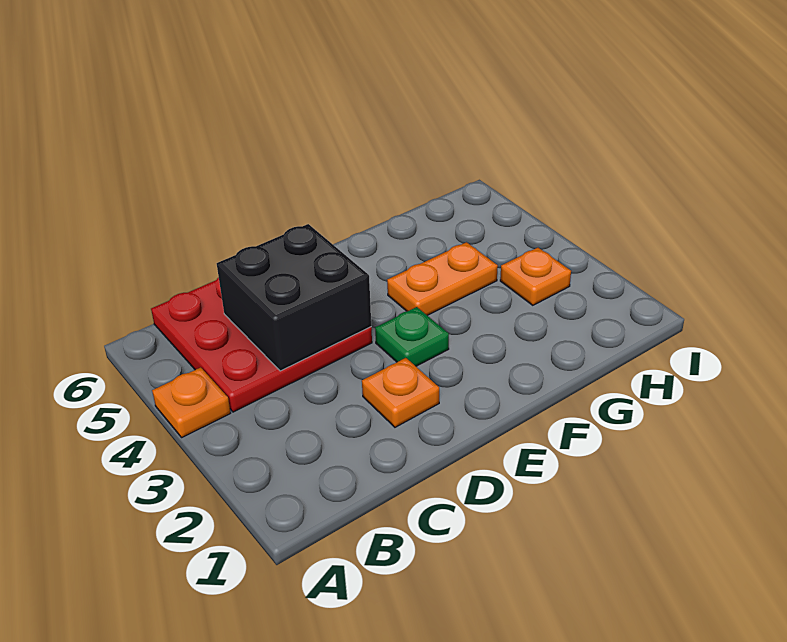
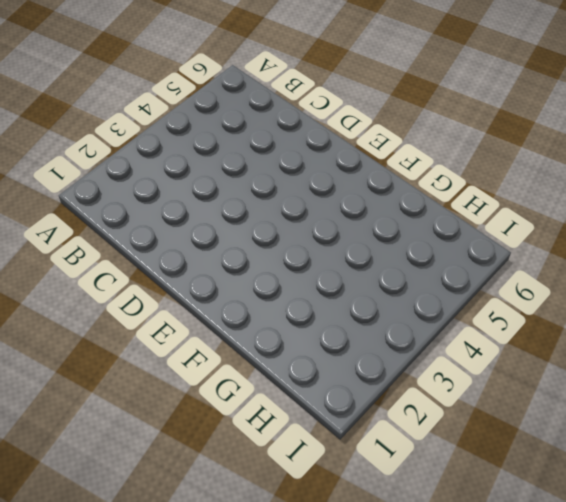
none -> orange 1x1 plate [152,367,230,437]
none -> red 3x3 plate [151,277,372,412]

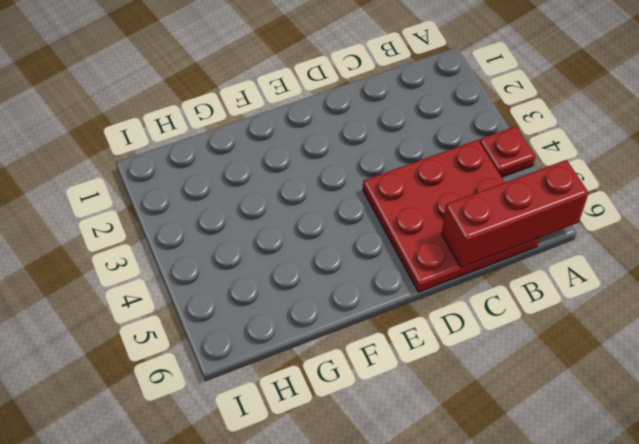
red 1x1 plate [480,126,535,177] -> orange 1x1 plate [152,367,230,437]
red 1x3 brick [442,160,589,267] -> none
none -> orange 1x1 plate [362,358,439,427]
none -> green 1x1 plate [375,307,449,366]

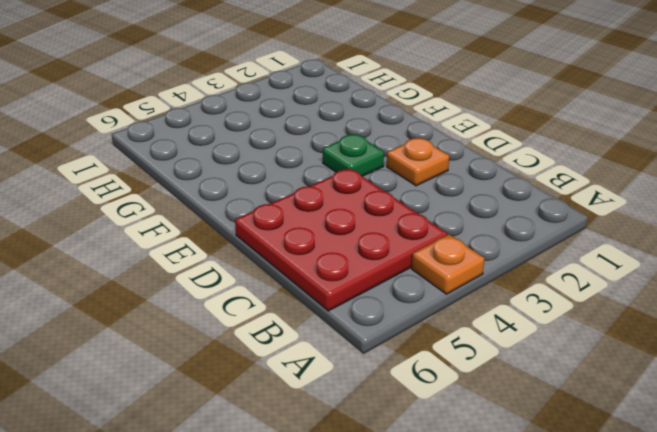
none -> orange 1x2 plate [387,242,498,315]
none -> orange 1x1 plate [500,248,571,305]

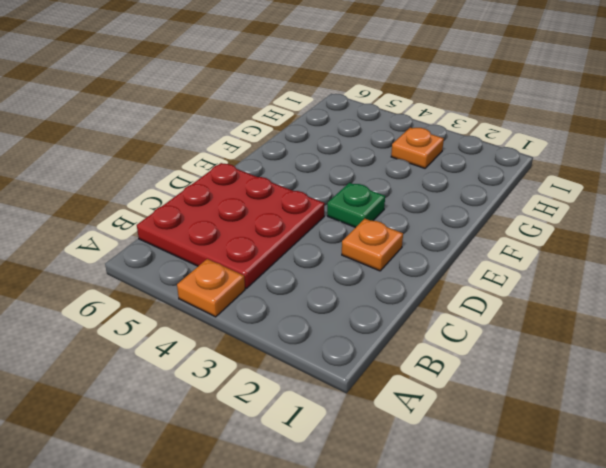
none -> orange 1x2 plate [387,242,498,315]
none -> black 2x2 brick [217,224,371,371]

